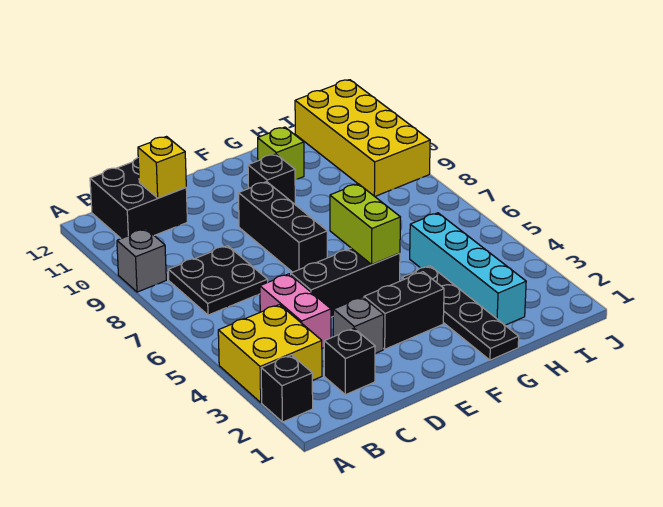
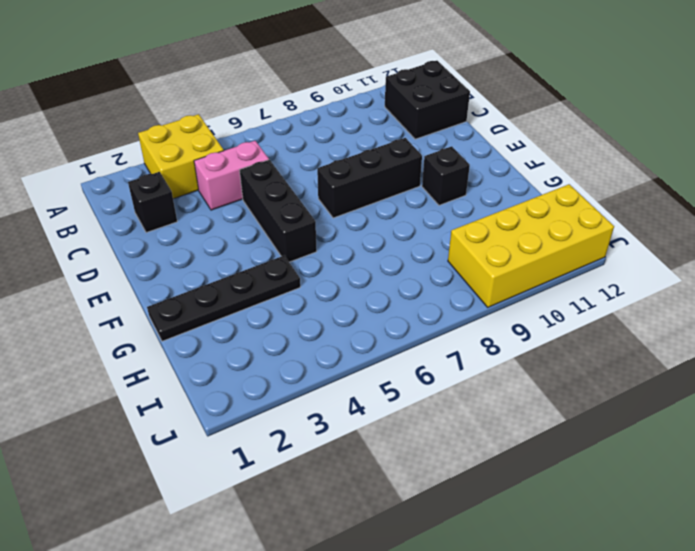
none -> black 1x1 brick [261,355,313,422]
none -> grey 1x1 brick [117,229,166,292]
none -> black 2x2 plate [168,246,268,315]

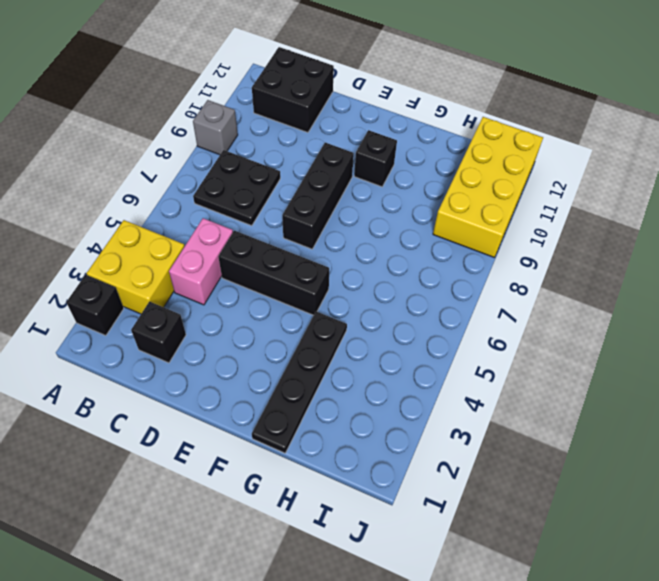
none -> grey 1x1 brick [333,297,384,353]
none -> black 1x2 brick [364,272,444,349]
none -> lime 1x1 brick [258,127,304,180]

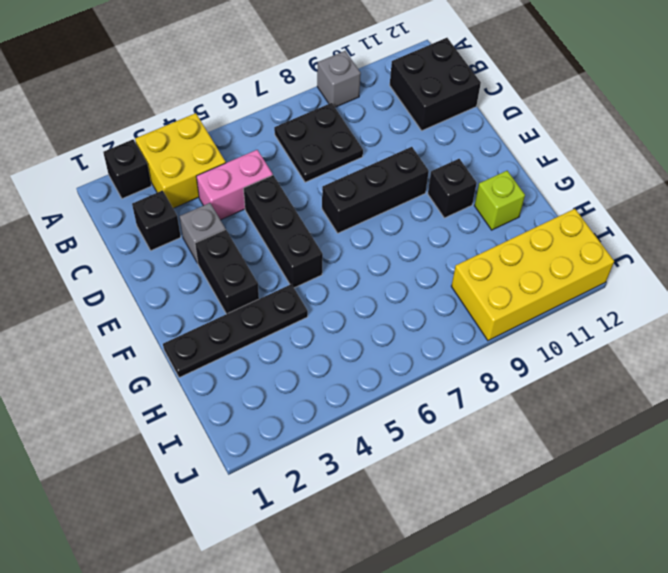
none -> cyan 1x4 brick [410,213,526,325]
none -> yellow 1x1 brick [138,137,186,198]
none -> lime 1x2 brick [330,184,400,264]

